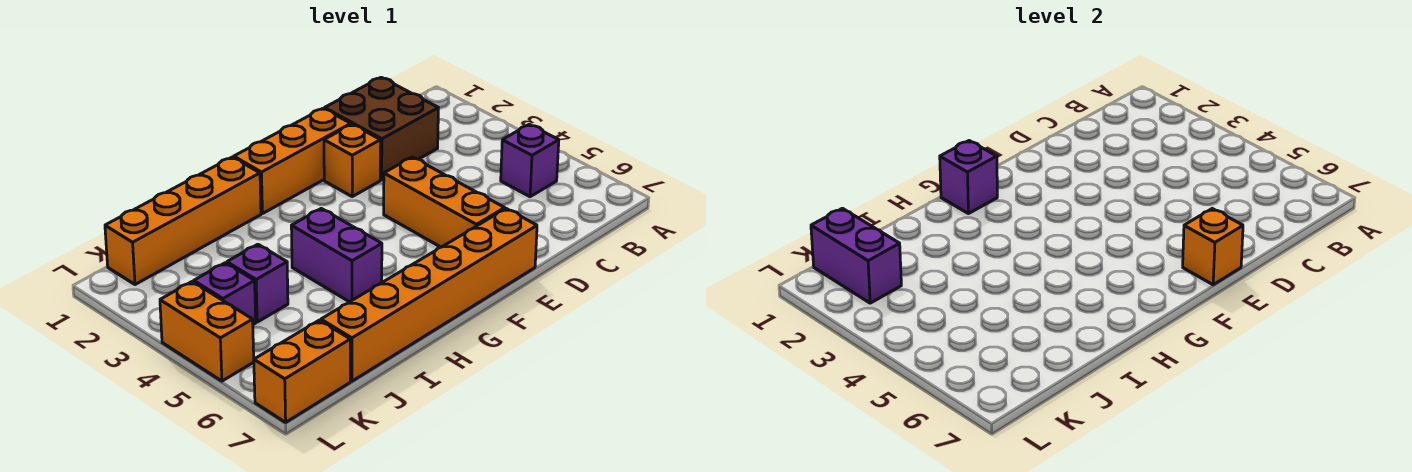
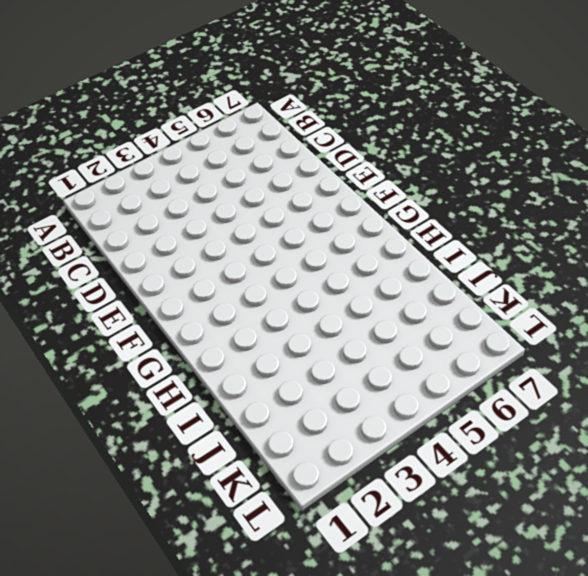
none -> purple 1x1 brick [501,124,559,197]
none -> brown 2x2 brick [325,77,438,180]
none -> orange 1x3 brick [234,108,351,214]

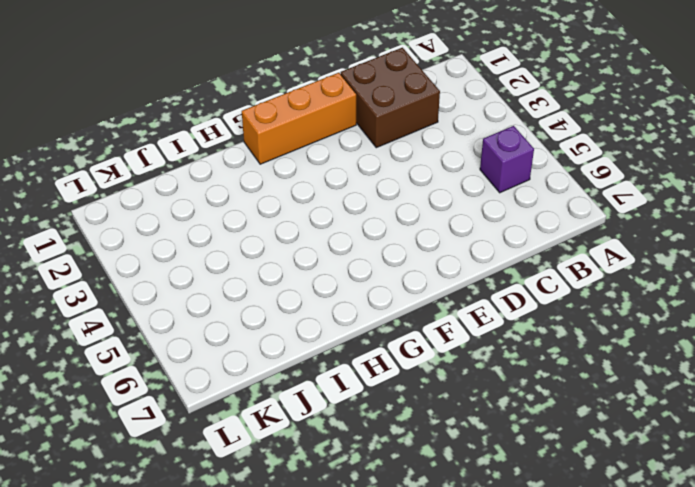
none -> orange 1x1 brick [324,124,381,197]
none -> orange 1x3 brick [384,157,505,247]
none -> orange 1x6 brick [321,209,537,381]

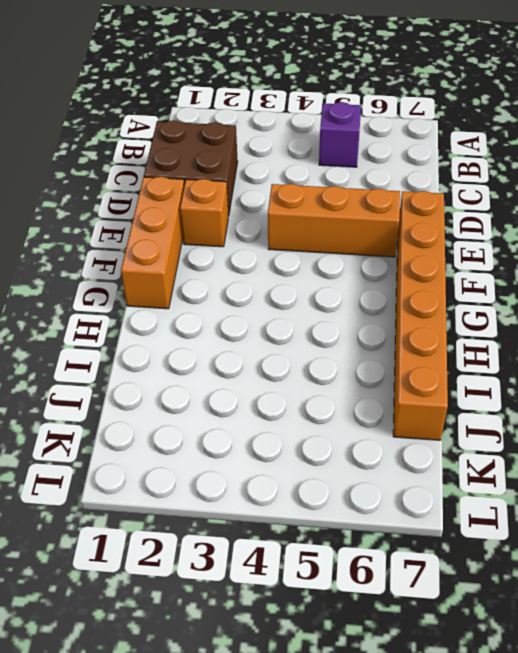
none -> orange 1x4 brick [105,157,261,285]
none -> purple 1x2 brick [291,208,382,302]
none -> purple 1x1 brick [227,244,288,322]

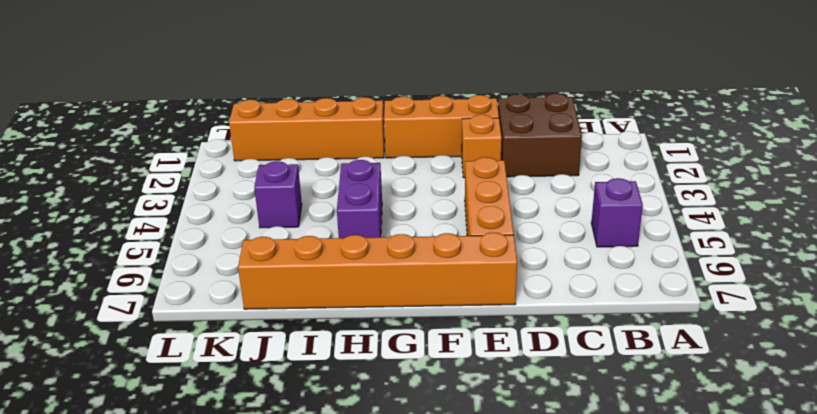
none -> purple 1x1 brick [194,263,256,325]
none -> orange 1x2 brick [254,320,350,422]
none -> orange 1x2 brick [160,282,254,381]

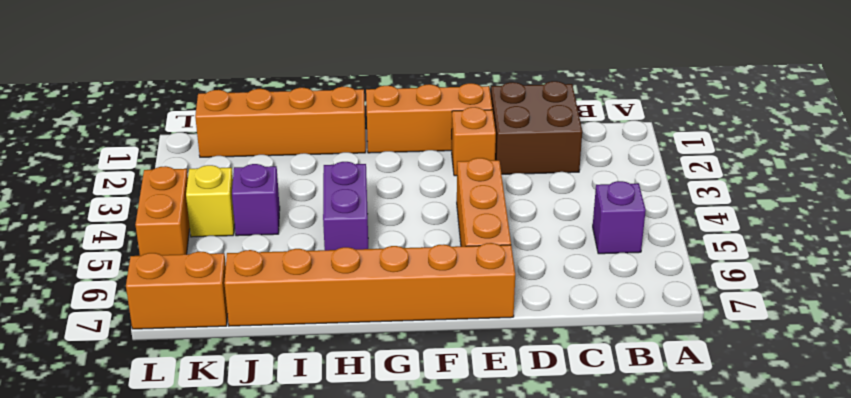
yellow 1x1 brick [186,165,235,237] -> purple 1x1 brick [194,263,256,325]
none -> orange 1x1 brick [1183,209,1243,285]
none -> purple 1x1 brick [940,141,997,214]
none -> purple 1x2 brick [811,208,901,303]

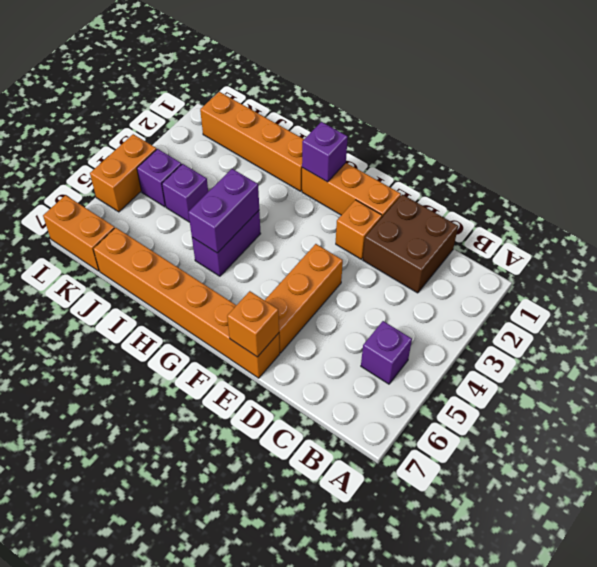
purple 1x2 brick [188,169,259,253] -> purple 1x2 brick moved to [811,208,901,303]

